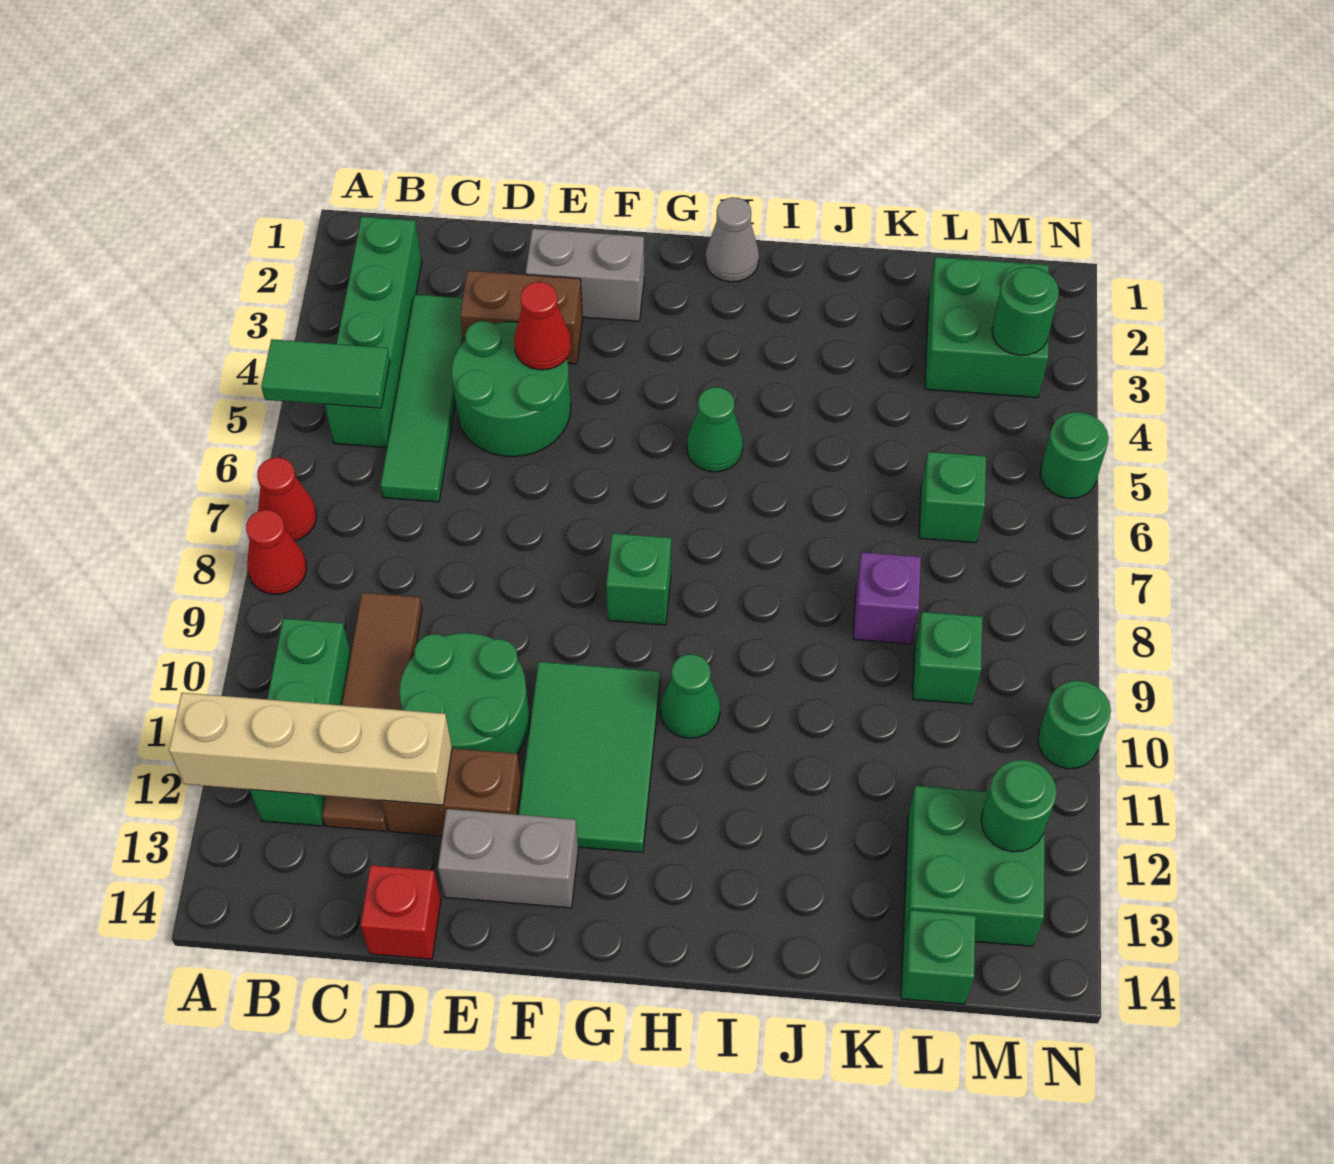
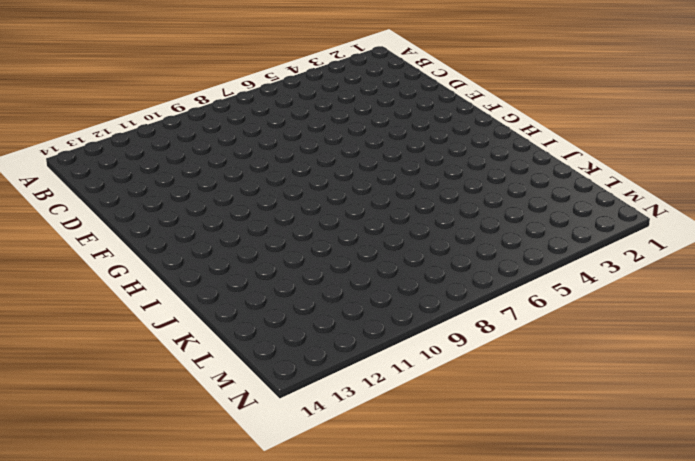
none -> red 1x1 cone [257,457,316,541]
none -> red 1x1 cone [246,510,306,594]
none -> green 1x4 brick [325,217,422,447]
none -> green 1x3 brick [250,618,351,826]

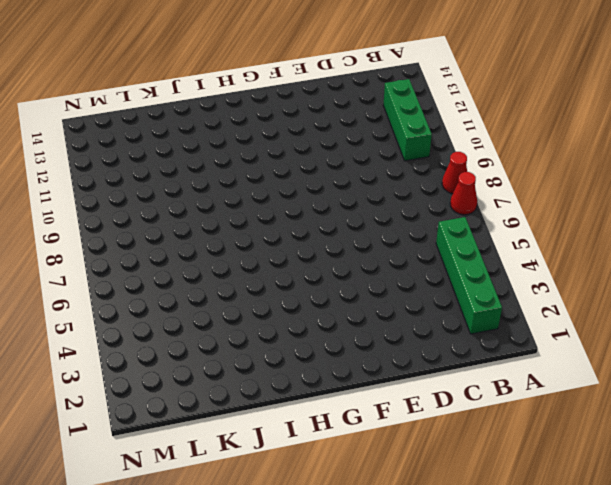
none -> green 1x4 tile [381,294,464,502]
none -> brown 1x4 tile [322,593,422,831]
none -> brown 1x2 brick [460,271,583,364]
none -> green 2x2 round brick [452,321,571,457]

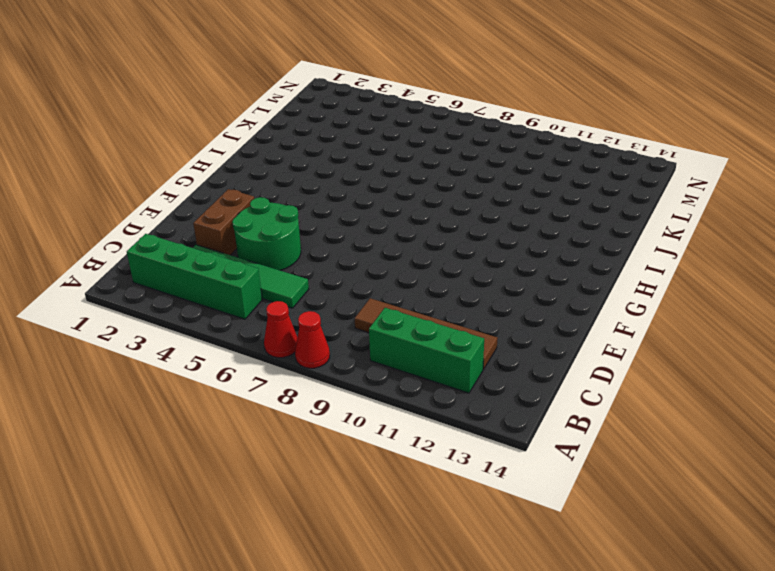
none -> green 2x2 round brick [399,633,530,754]
none -> brown 1x2 brick [381,748,522,836]
none -> red 1x1 brick [360,865,441,959]
none -> grey 1x2 brick [526,229,644,321]

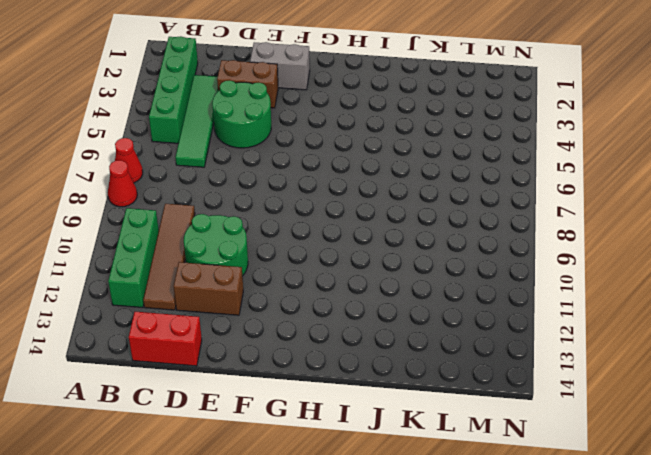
red 1x2 brick [129,312,202,366] -> red 1x1 brick [360,865,441,959]
none -> grey 1x2 brick [438,809,578,908]
none -> green 2x3 tile [518,662,660,852]
none -> green 1x1 brick [606,533,671,625]
none -> grey 1x1 cone [706,197,759,282]

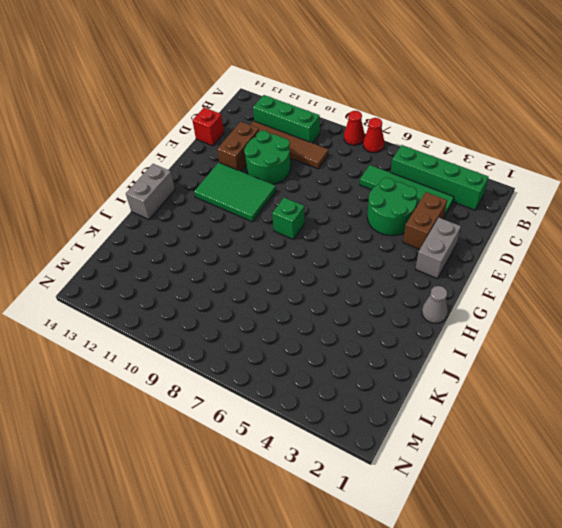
grey 1x2 brick [126,164,175,219] -> grey 1x2 brick moved to [438,809,578,908]
none -> green 1x1 cone [687,387,743,472]
none -> green 1x1 cone [661,654,720,738]
none -> purple 1x1 brick [853,552,921,644]
none -> green 2x2 brick [925,257,1049,398]

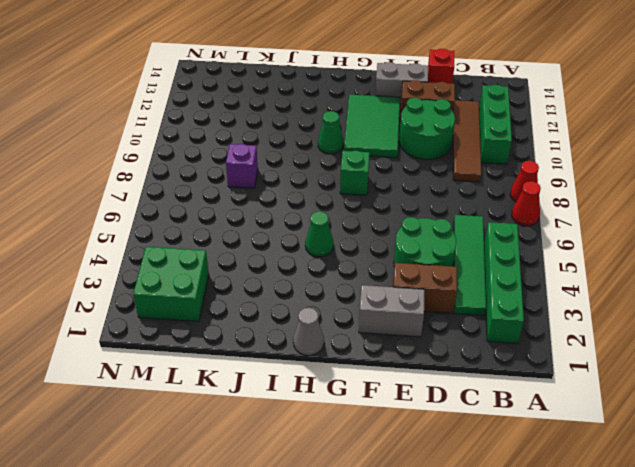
none -> green 1x1 brick [919,452,986,543]
none -> green 1x1 brick [913,612,982,704]
none -> green 2x2 brick [903,786,1045,946]
none -> green 1x1 brick [901,910,976,1004]

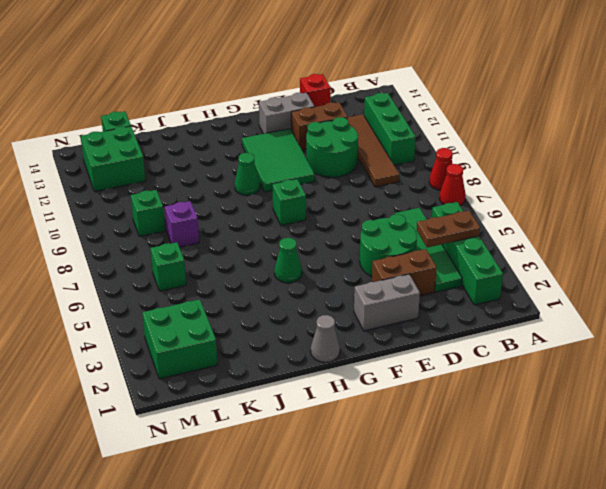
brown 1x2 plate [417,211,480,248] -> none
none -> green 1x1 round brick [1040,412,1109,498]
none -> green 1x1 round brick [1038,681,1111,769]
none -> green 1x2 tile [261,339,390,408]
none -> tan 1x4 brick [169,693,452,805]

